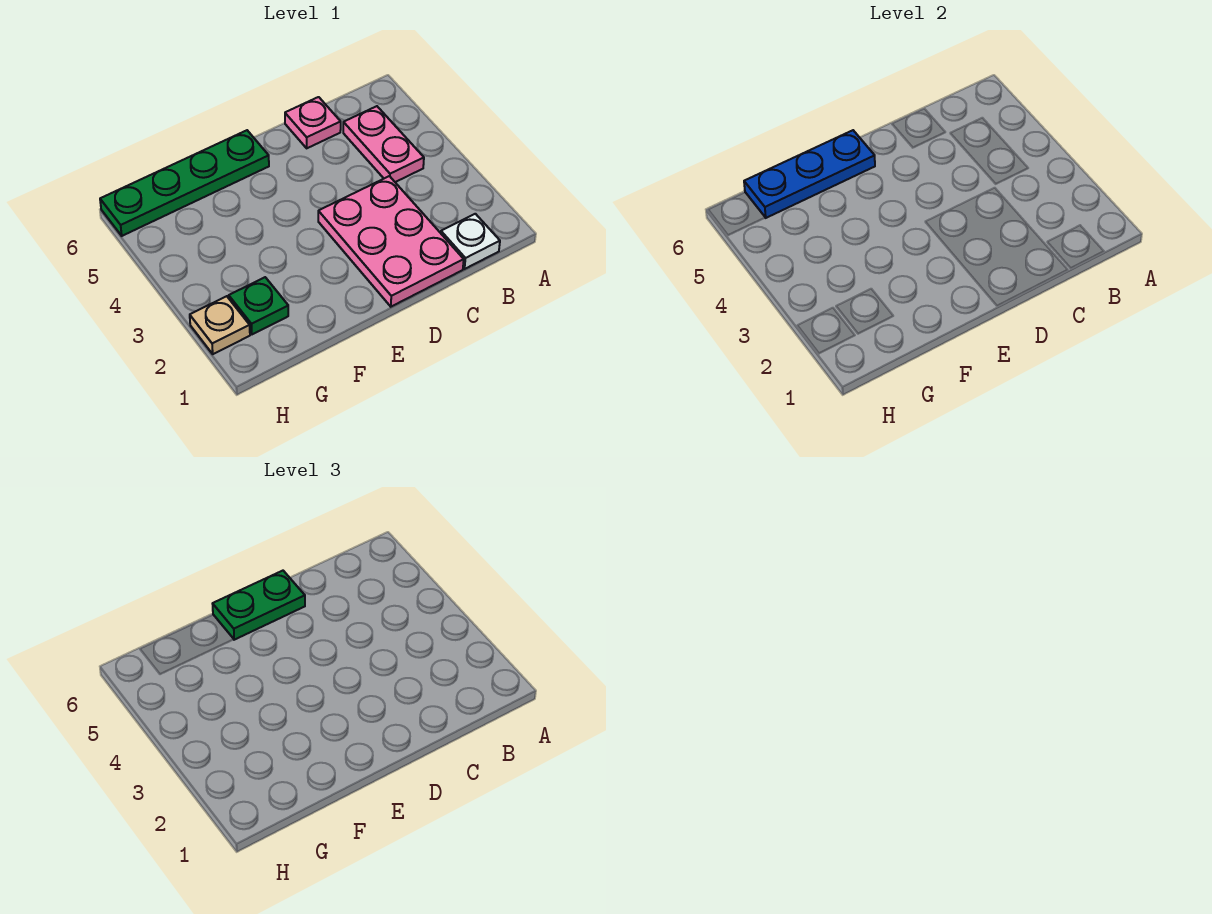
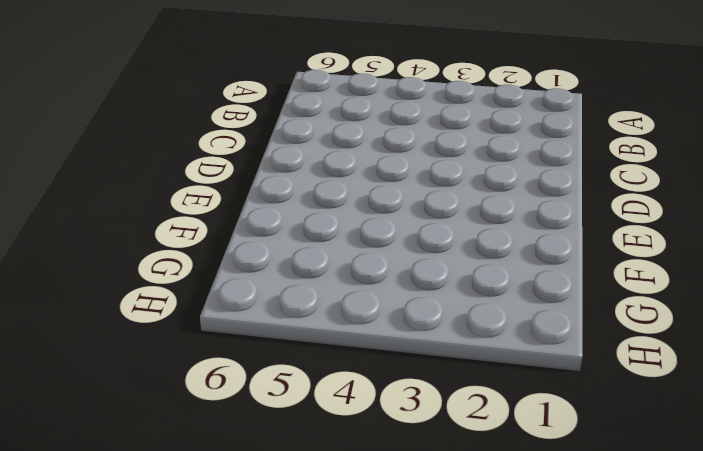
none -> white 1x1 plate [441,214,500,269]
none -> pink 1x2 plate [343,106,424,182]

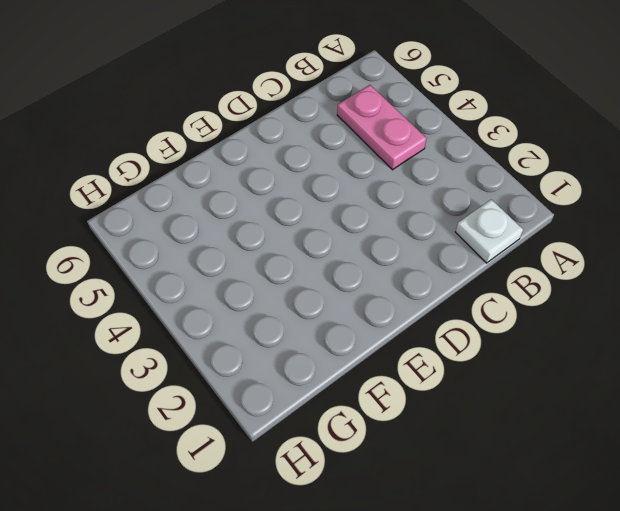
none -> pink 2x3 plate [318,176,464,307]
none -> pink 1x1 plate [285,97,341,148]

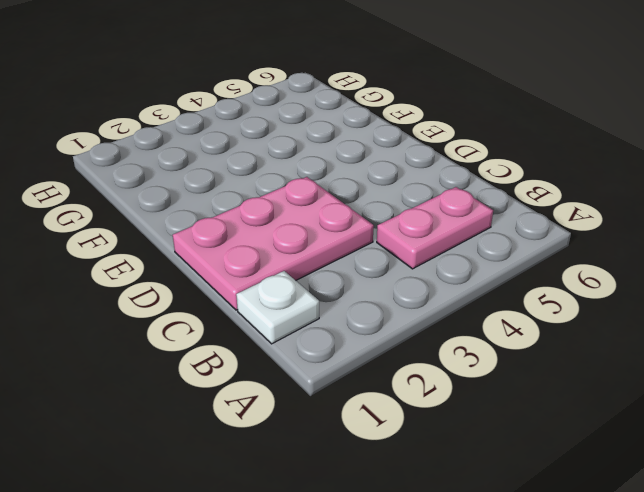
none -> pink 1x1 plate [285,97,341,148]
none -> green 1x4 plate [100,130,269,236]

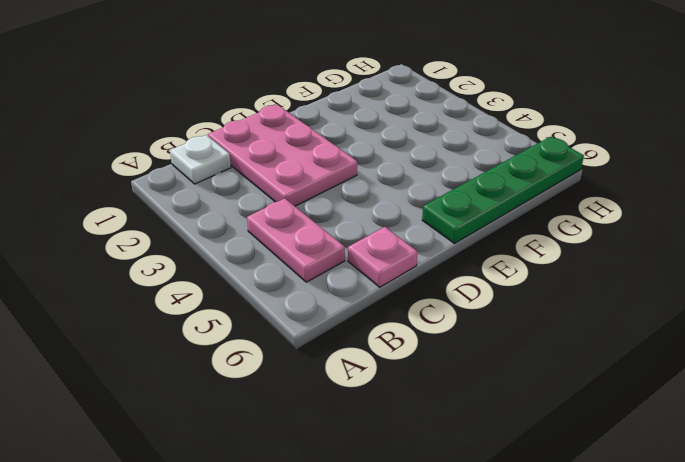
none -> green 1x1 plate [229,277,288,334]
none -> tan 1x1 plate [190,296,250,354]

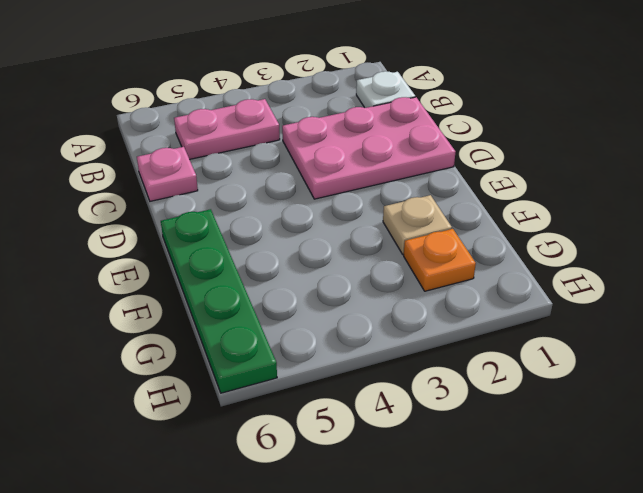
tan 1x1 plate [383,195,452,254] -> tan 1x1 plate moved to [190,296,250,354]
orange 1x1 plate [404,229,476,291] -> green 1x1 plate [229,277,288,334]
none -> blue 1x3 plate [744,130,875,218]
none -> green 1x2 plate [213,571,305,640]

